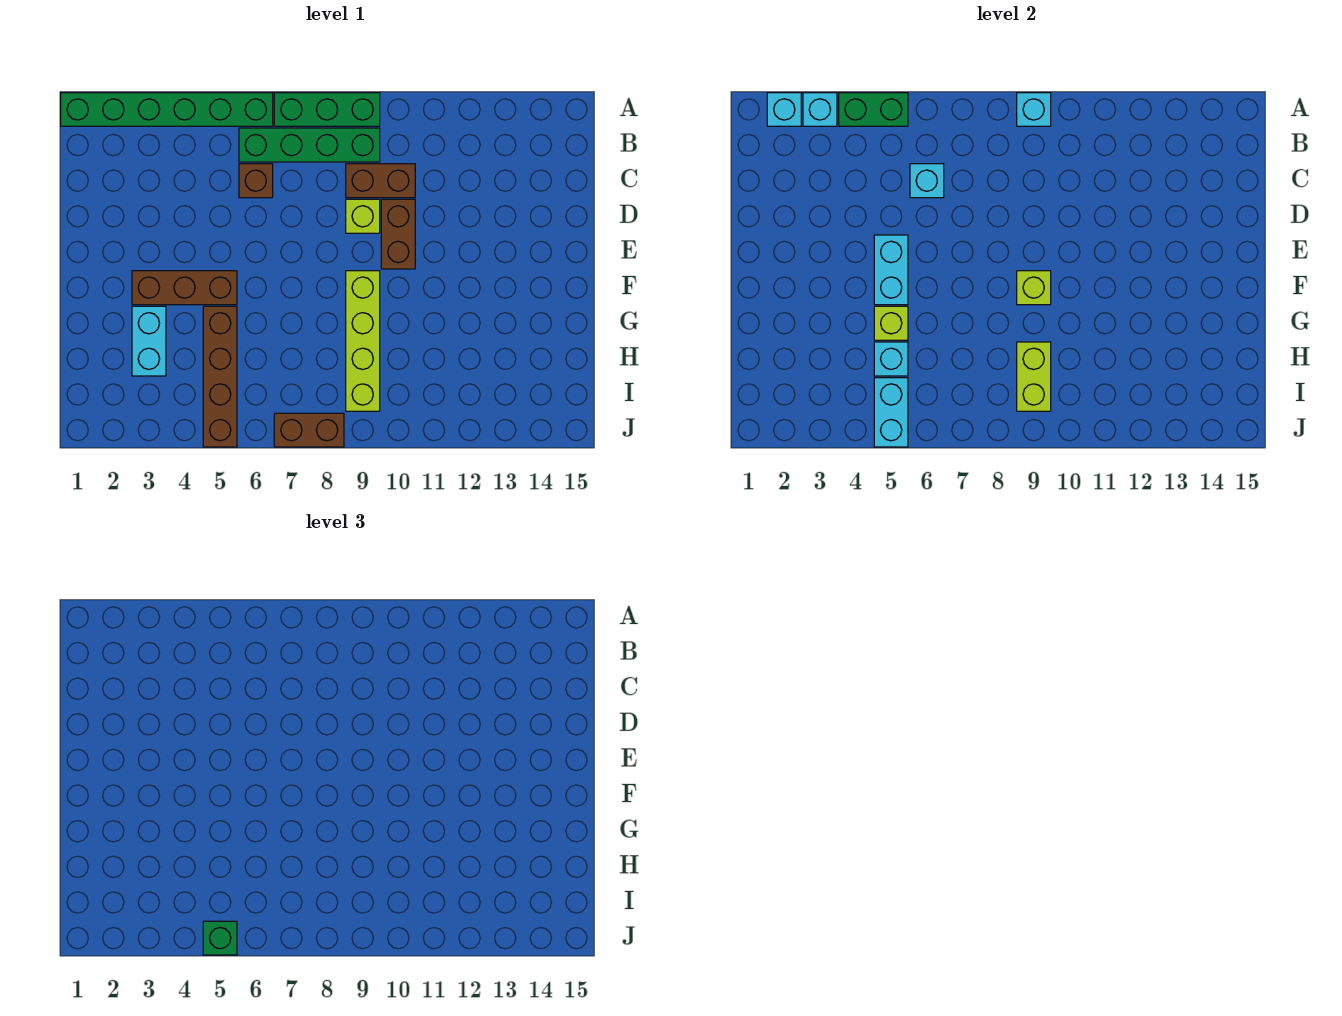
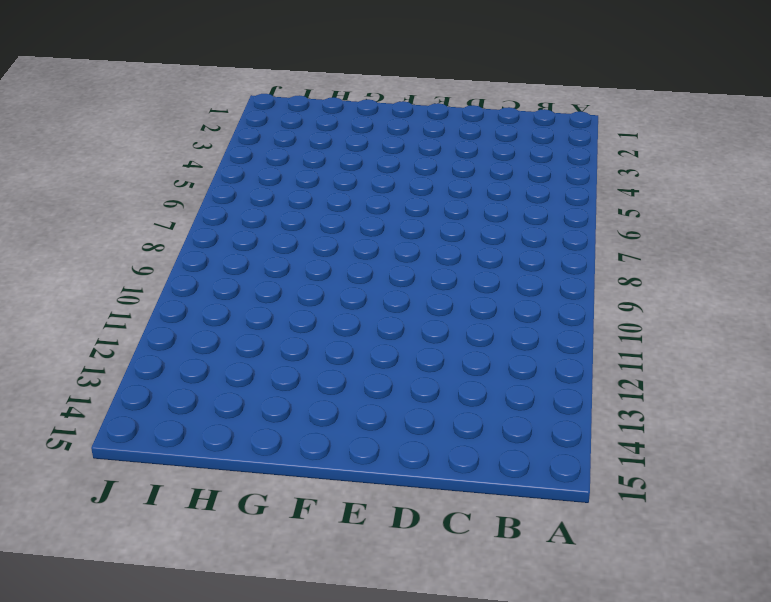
none -> green 1x6 brick [61,93,273,126]
none -> green 1x3 brick [274,93,380,126]
none -> green 1x4 brick [239,128,380,162]

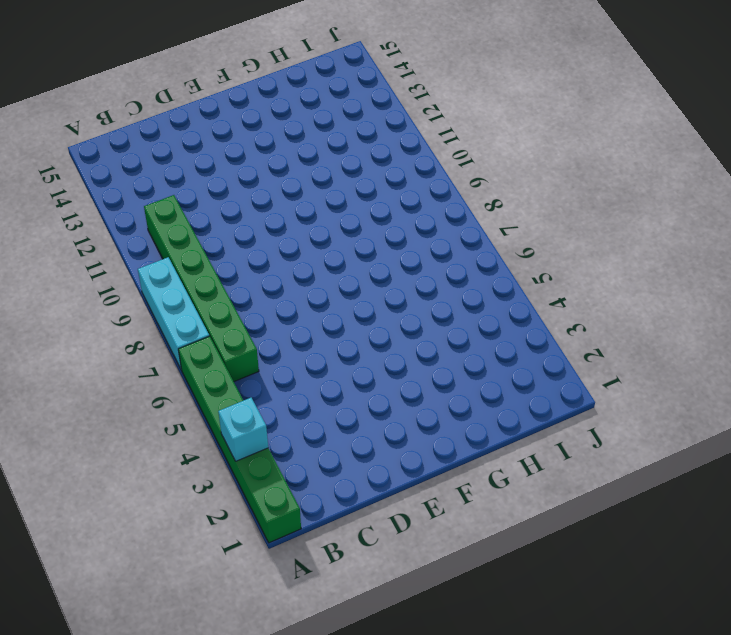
cyan 1x3 brick [138,257,209,370] -> green 1x3 brick [274,93,380,126]
green 1x6 brick [144,195,259,381] -> green 1x4 brick [239,128,380,162]
none -> brown 1x1 brick [239,164,273,198]
none -> brown 1x2 brick [346,164,415,198]
none -> lime 1x1 brick [346,199,380,233]

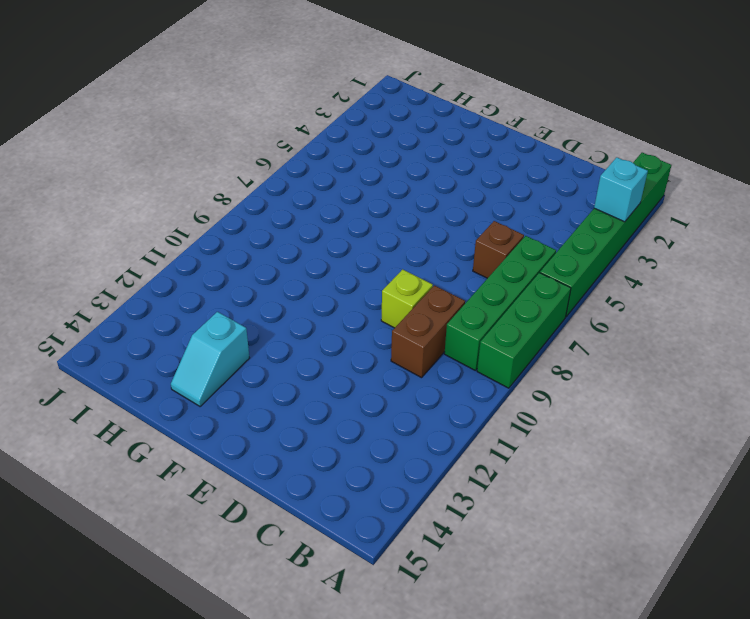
cyan 1x2 slope [171,312,249,407] -> none
none -> brown 1x2 brick [381,199,415,269]
none -> brown 1x3 brick [132,271,237,305]
none -> lime 1x4 brick [346,271,380,411]

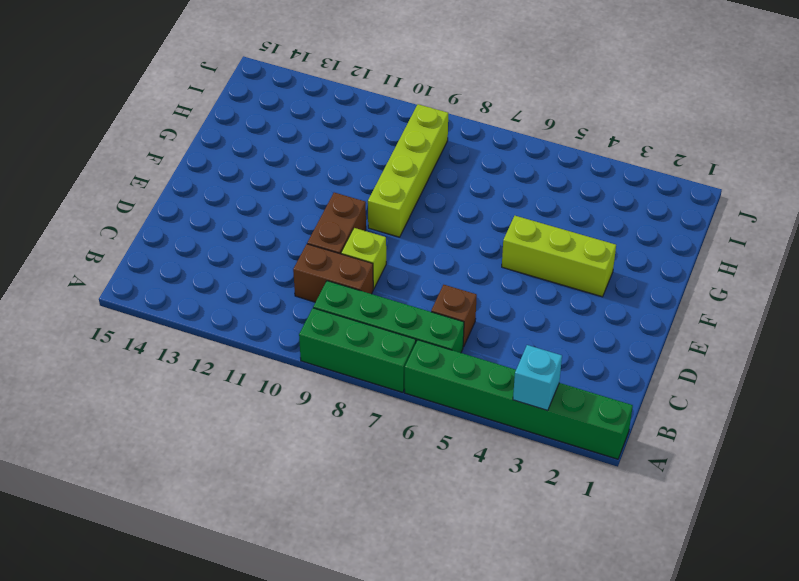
lime 1x3 brick [502,216,616,297] -> brown 1x3 brick [132,271,237,305]
none -> cyan 1x2 brick [132,306,166,376]
none -> brown 1x4 brick [203,306,237,447]
none -> brown 1x2 brick [274,413,344,447]

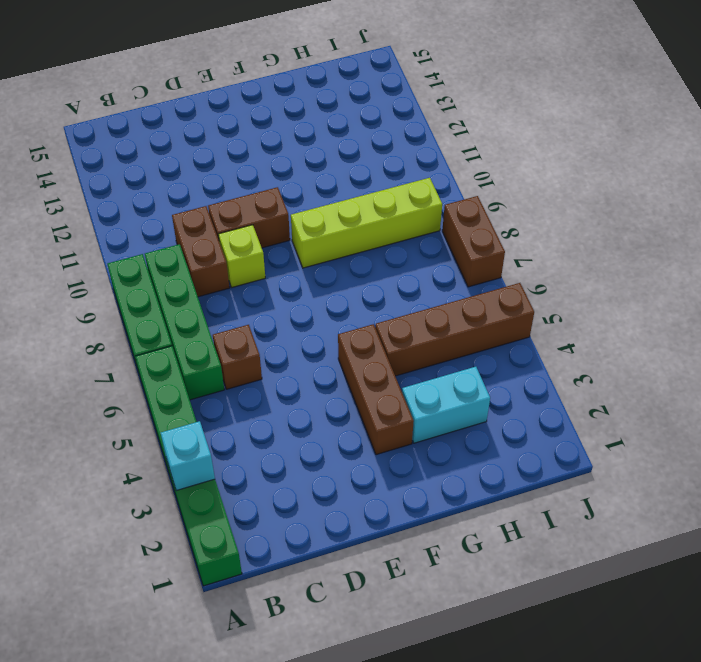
none -> cyan 1x1 brick [767,93,801,126]
none -> green 1x2 brick [839,93,908,126]
none -> cyan 1x1 brick [1017,93,1051,126]

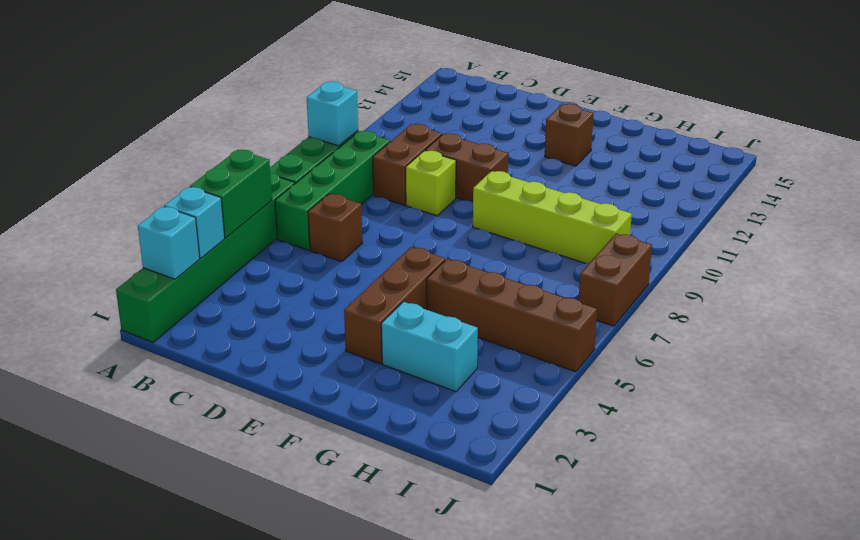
brown 1x1 brick [545,104,594,166] -> none
none -> cyan 1x1 brick [910,164,944,198]
none -> cyan 1x2 brick [874,235,908,305]
none -> lime 1x1 brick [1017,271,1051,305]

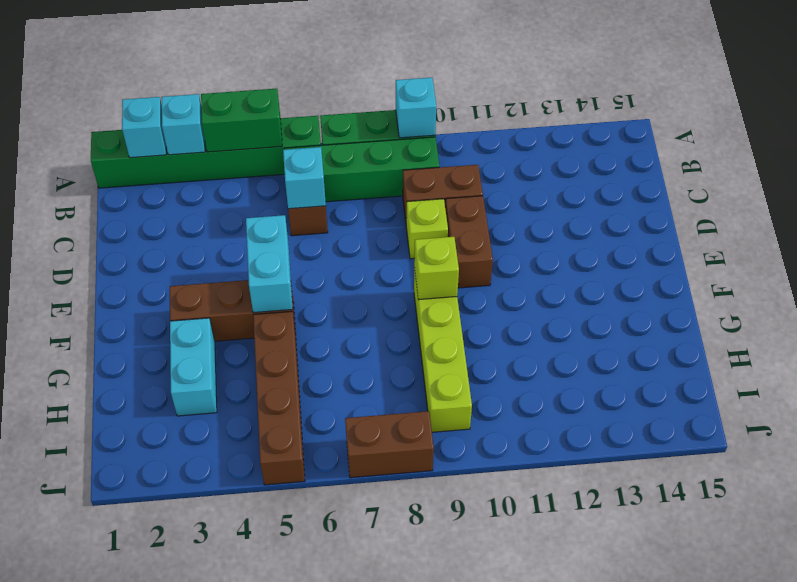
none -> lime 1x1 brick [874,306,908,340]
none -> cyan 1x1 brick [874,342,908,376]
none -> lime 1x2 brick [1017,342,1051,411]

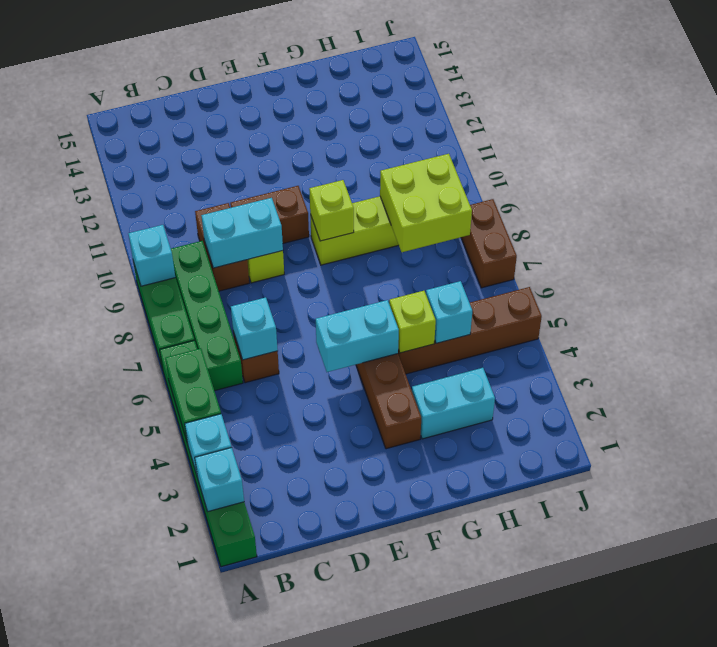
cyan 1x2 brick [201,198,283,268] -> cyan 1x2 brick moved to [874,378,908,447]
lime 2x2 brick [380,154,472,252] -> lime 1x2 brick [1017,342,1051,411]
none -> green 1x1 brick [203,921,237,955]

